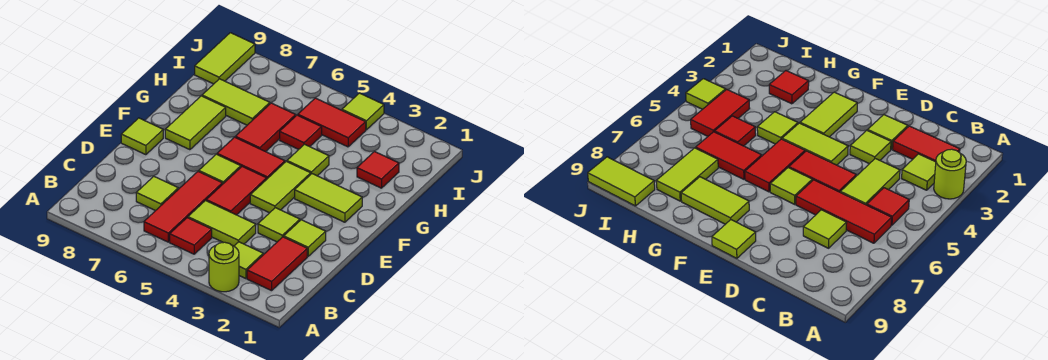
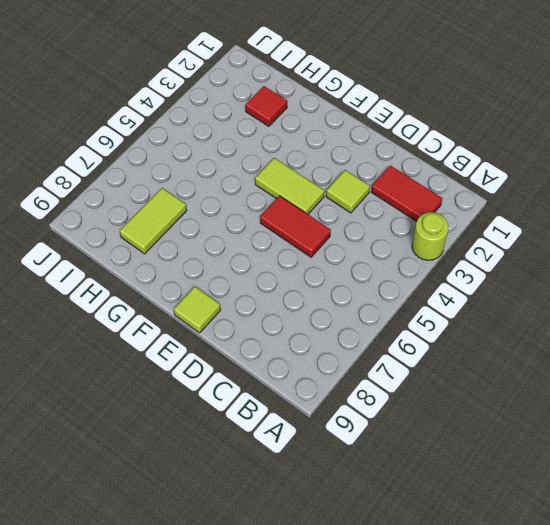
none -> lime 1x1 tile [234,242,263,279]
none -> red 1x1 tile [170,218,212,254]
none -> red 1x3 tile [144,171,222,242]

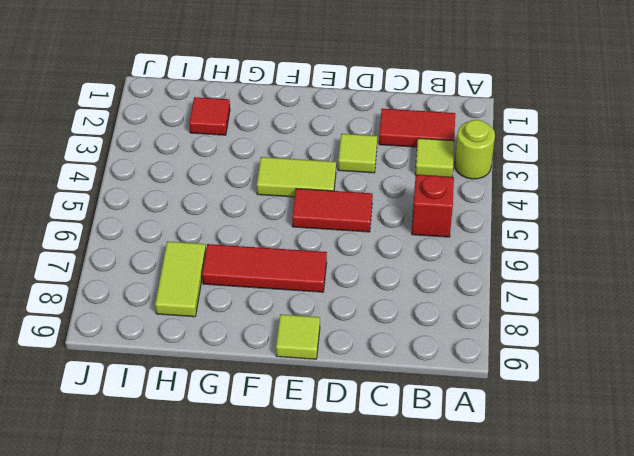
red 1x1 brick [412,175,454,237] -> red 1x1 tile [170,218,212,254]
red 1x3 tile [202,244,327,292] -> red 1x3 tile moved to [144,171,222,242]
none -> lime 1x2 tile [188,201,256,246]
none -> lime 1x1 tile [136,176,178,211]
none -> lime 1x1 tile [284,220,326,256]

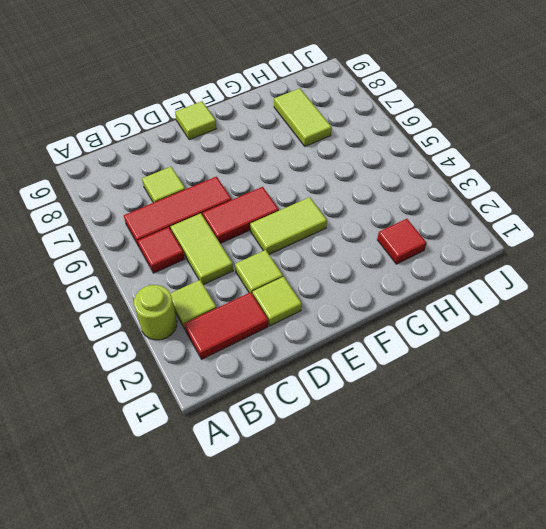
none -> lime 1x1 tile [199,154,241,184]
none -> lime 1x2 tile [295,174,362,222]
none -> red 1x2 tile [217,137,285,179]

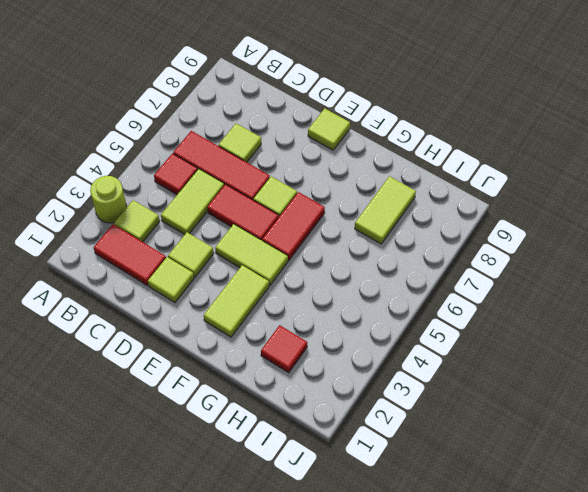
none -> lime 1x2 tile [165,96,226,150]
none -> lime 1x1 tile [287,144,329,176]
none -> red 1x2 tile [235,103,296,152]

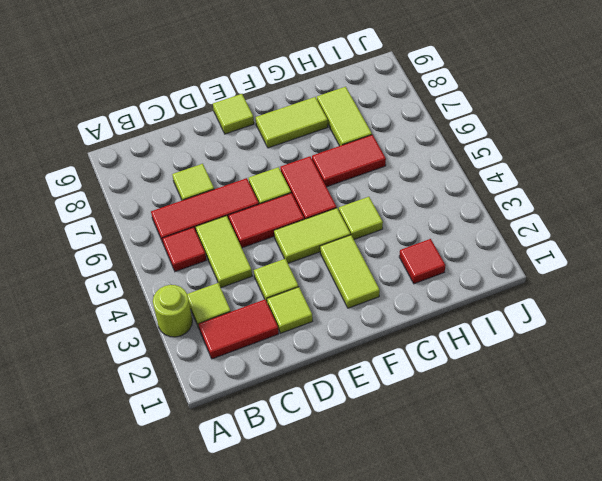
none -> red 1x1 tile [280,115,322,149]
none -> red 1x2 tile [298,98,366,147]
none -> lime 1x2 tile [195,33,255,84]

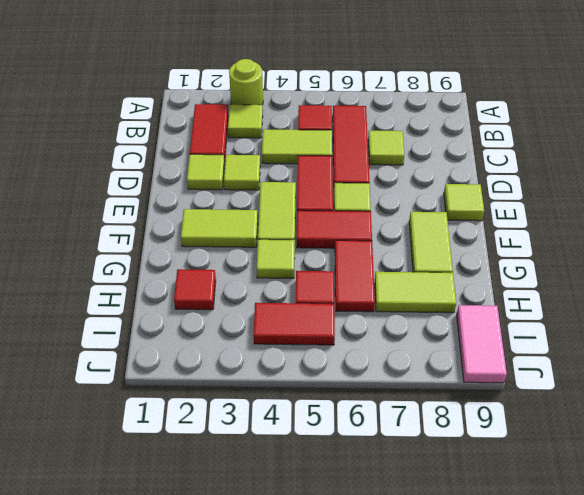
pink 1x2 tile [457,305,507,383] -> lime 1x2 tile [195,33,255,84]
none -> lime 1x1 tile [342,93,384,130]

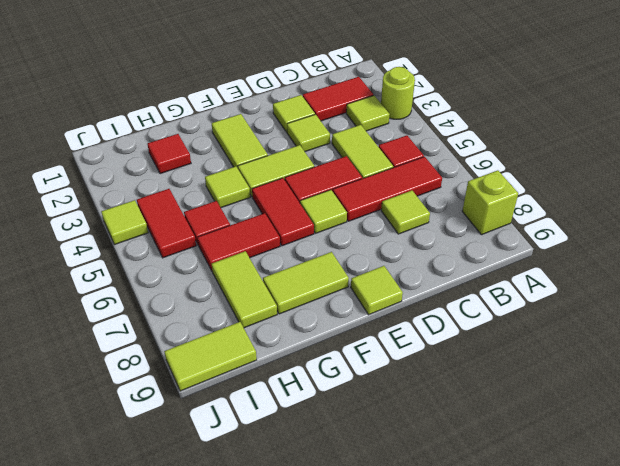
lime 1x1 brick [462,170,518,235] -> none

